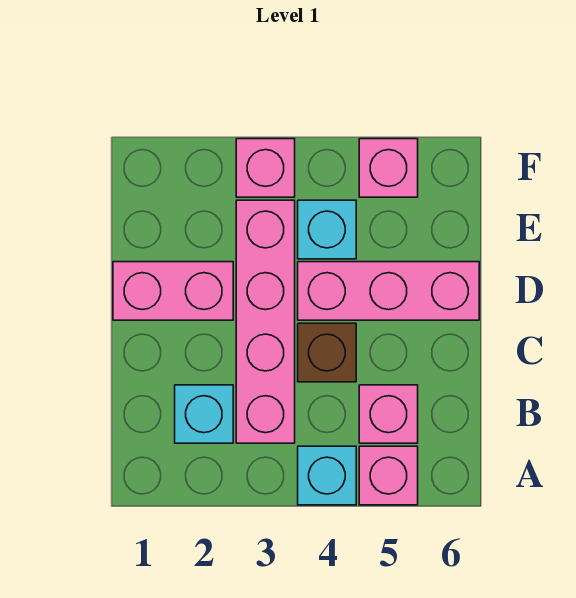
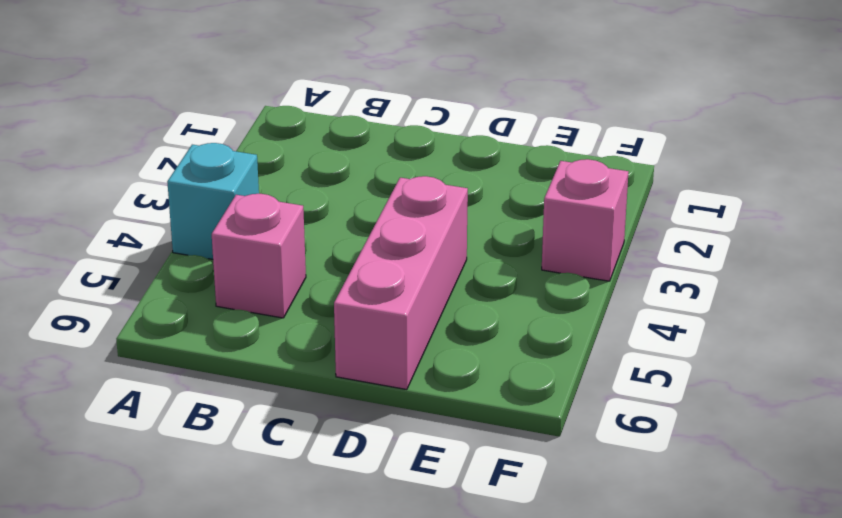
none -> pink 1x1 brick [359,446,418,505]
none -> cyan 1x1 brick [175,385,233,443]

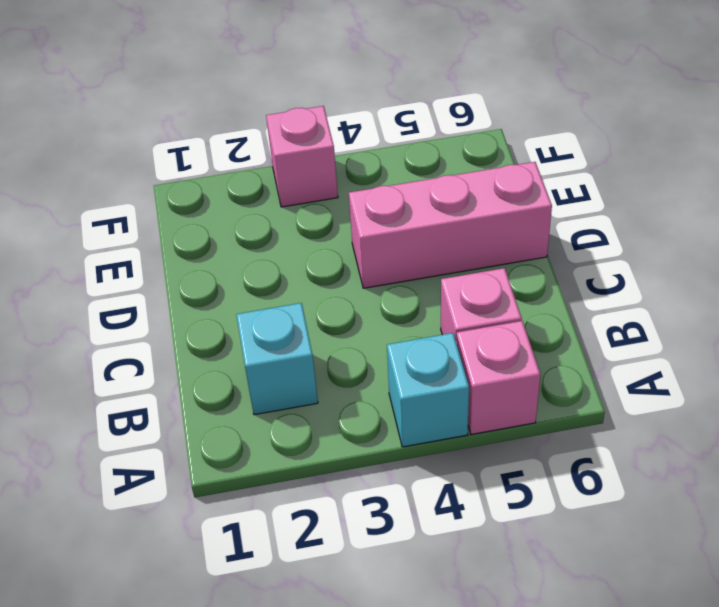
none -> pink 1x4 brick [236,200,295,443]
none -> brown 1x1 brick [298,323,356,382]

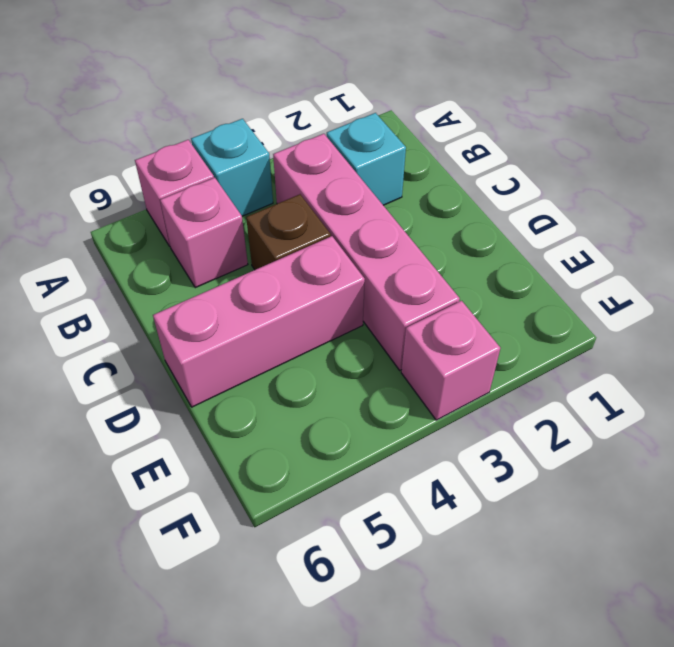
none -> pink 1x2 brick [113,262,233,320]
none -> cyan 1x1 brick [298,200,356,259]

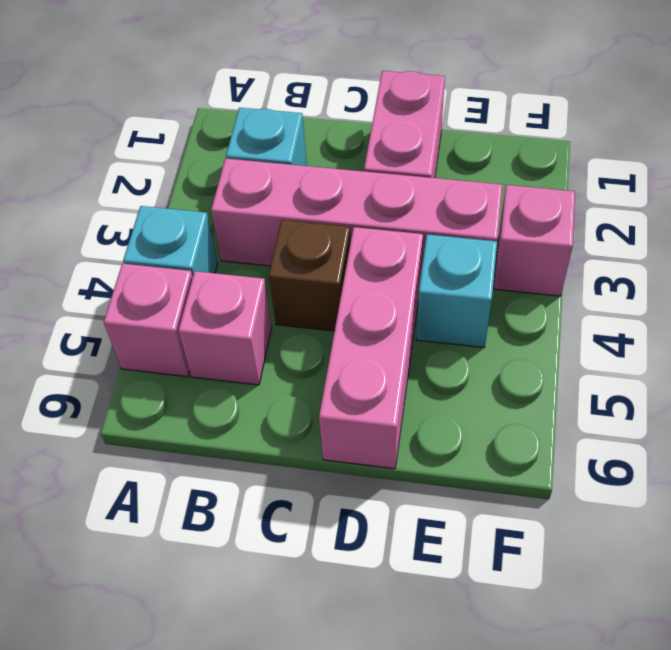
none -> pink 1x1 brick [359,139,418,197]

